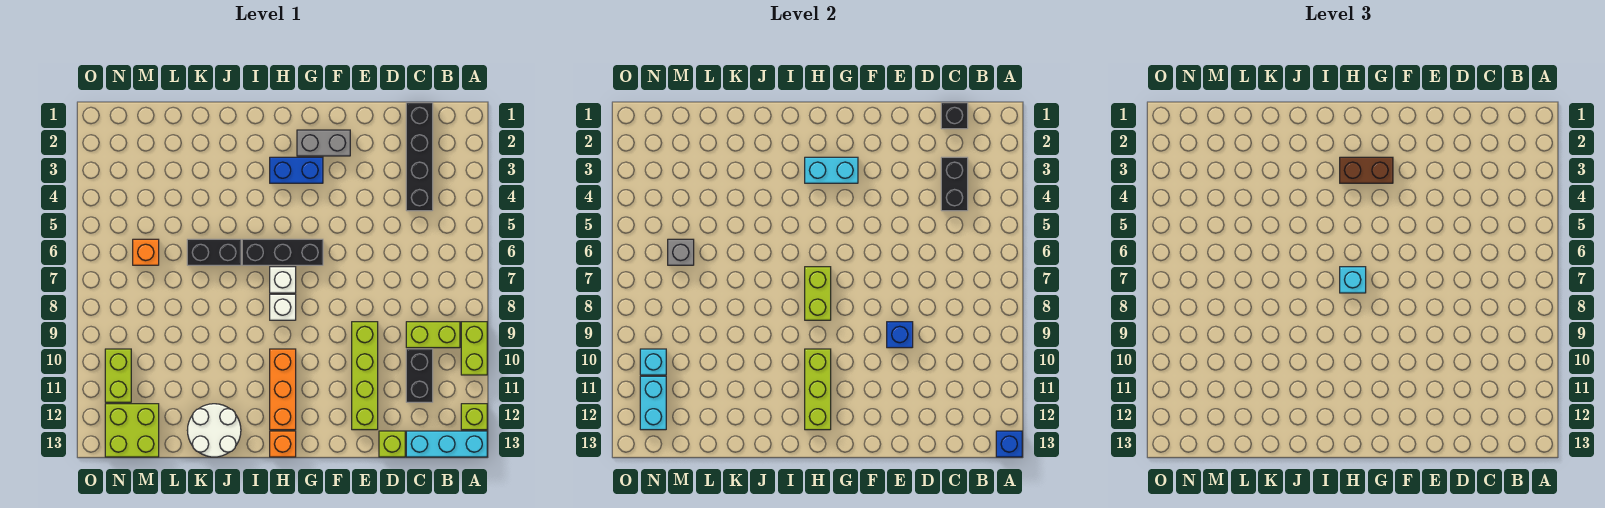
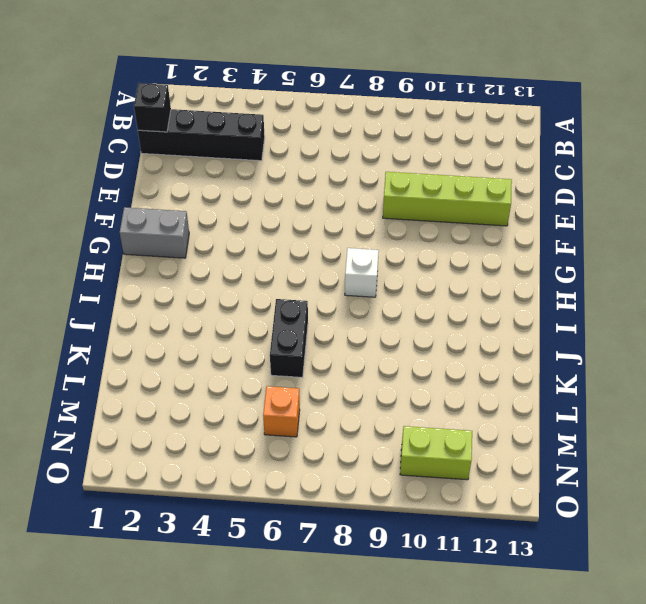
grey 1x2 brick [120,207,189,258] -> grey 1x2 brick turned to [297,130,350,156]
none -> lime 1x2 brick [461,322,487,375]
none -> lime 1x1 brick [461,404,487,430]
none -> cyan 1x3 brick [406,431,487,457]
none -> lime 1x2 brick [406,322,460,348]

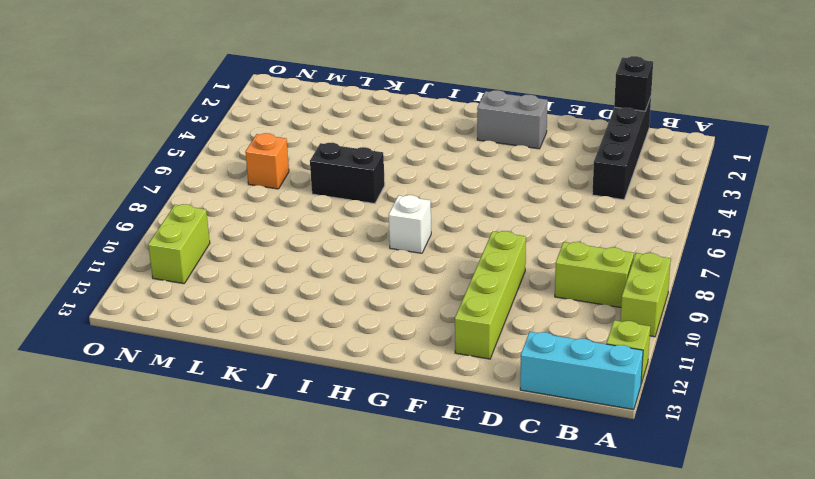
none -> black 1x2 brick [406,349,433,402]
none -> lime 1x1 brick [379,431,405,457]
none -> blue 1x2 brick [270,157,323,183]
none -> black 1x3 brick [242,239,323,265]

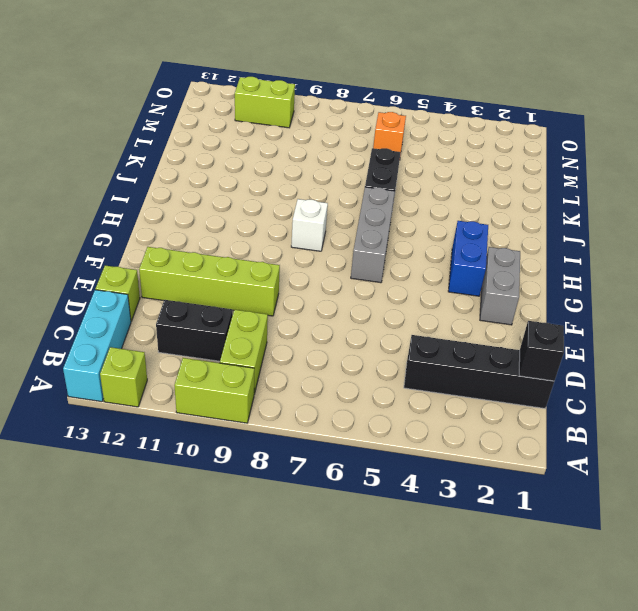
grey 1x3 brick [351,187,395,283] -> black 1x3 brick [242,239,323,265]
none -> white 1x1 brick [270,267,296,293]
none -> orange 1x3 brick [270,349,296,430]
none -> orange 1x1 brick [270,431,296,457]
none -> white 2x2 round brick [187,404,241,457]

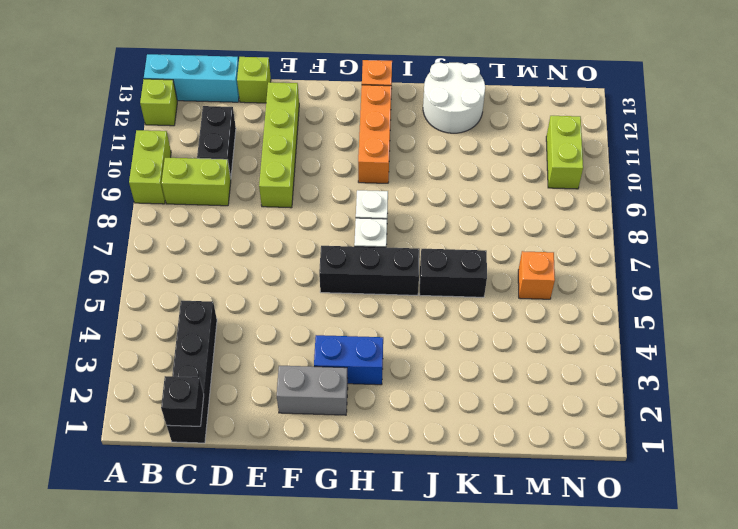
none -> lime 2x2 brick [105,404,159,457]
none -> blue 1x1 brick [996,431,1022,457]
none -> black 1x2 brick [941,157,968,211]
none -> blue 1x1 brick [887,322,913,348]

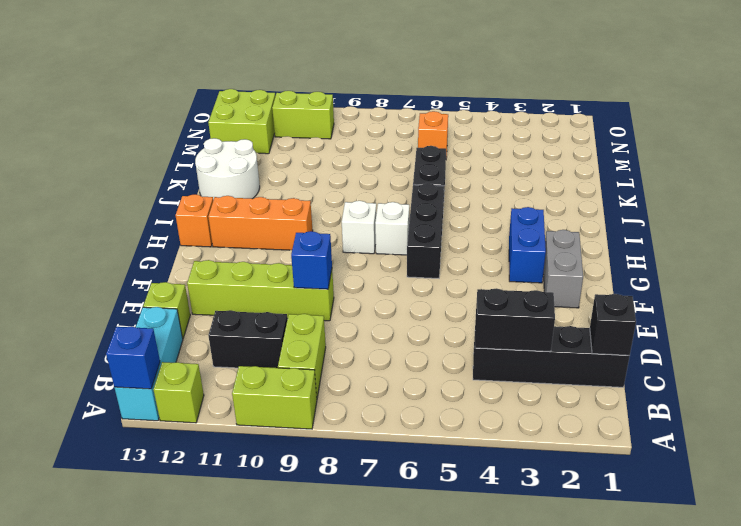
none -> cyan 1x2 brick [805,157,858,183]
none -> lime 1x2 brick [805,267,831,320]
none -> lime 1x3 brick [805,349,831,430]
none -> grey 1x1 brick [668,239,694,265]

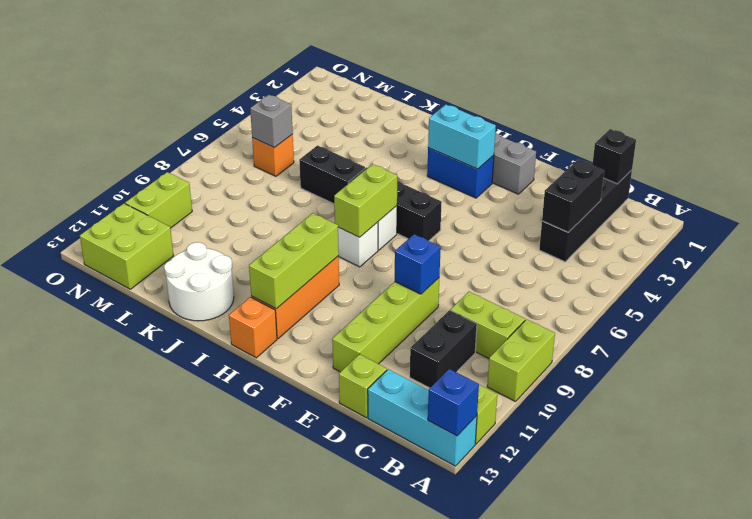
none -> cyan 1x1 brick [640,349,666,375]
none -> cyan 1x2 brick [640,376,666,430]
none -> brown 1x2 brick [1340,157,1393,183]
none -> cyan 1x1 brick [1340,267,1366,293]

